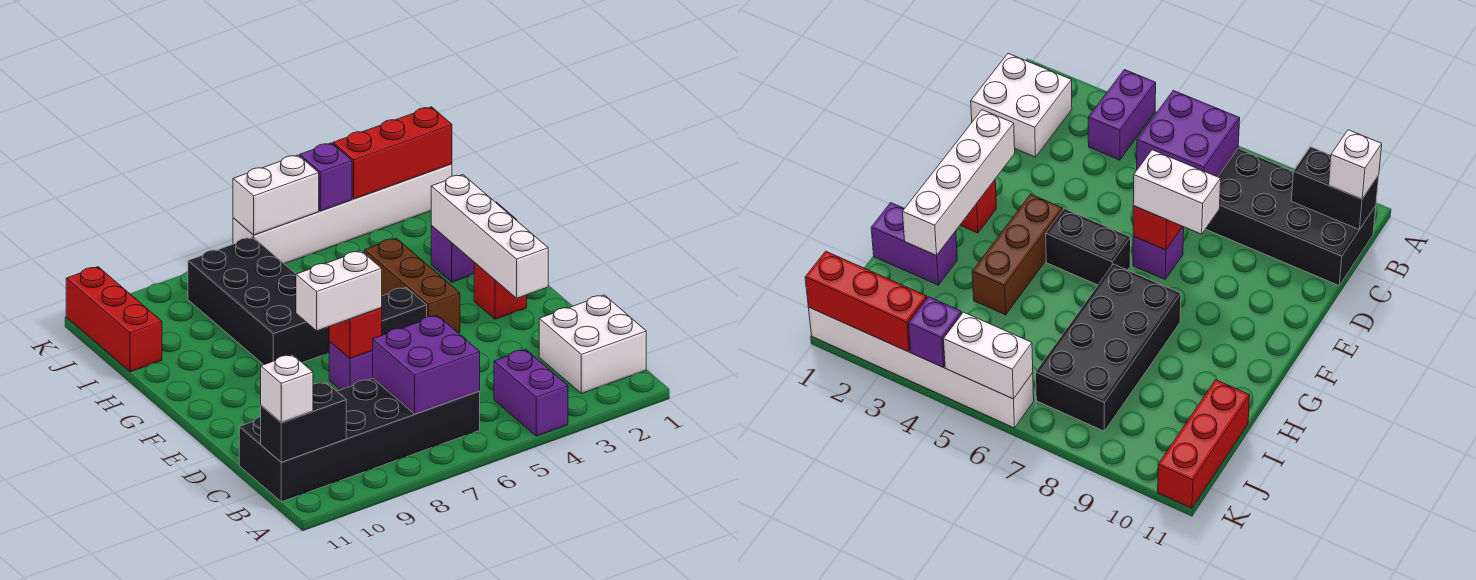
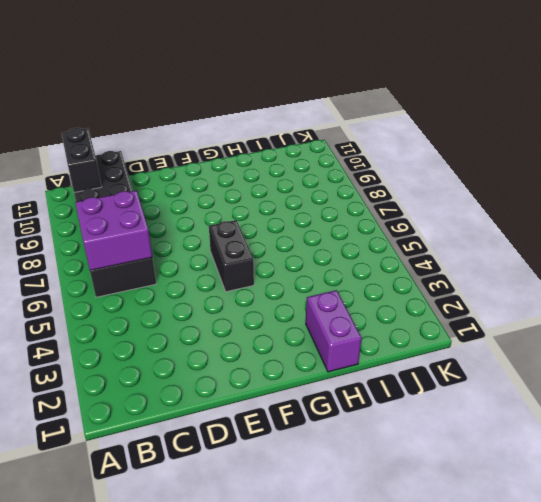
none -> purple 1x2 brick [494,350,568,436]
none -> white 2x2 brick [539,295,646,394]
none -> purple 1x1 brick [329,342,373,390]

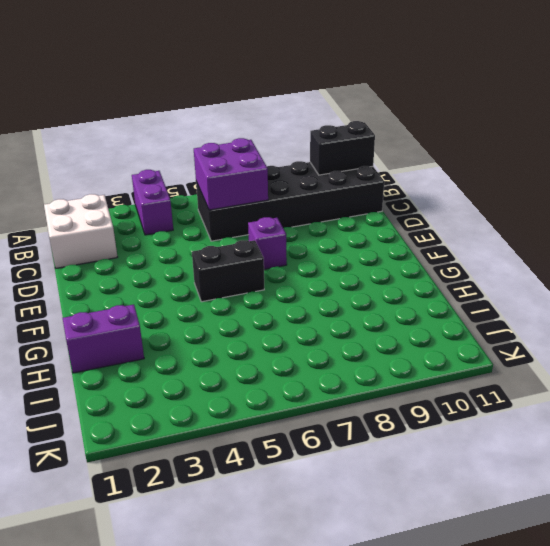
none -> red 1x1 brick [474,263,527,319]
none -> brown 1x3 brick [365,238,460,333]
none -> black 2x4 brick [188,237,330,365]

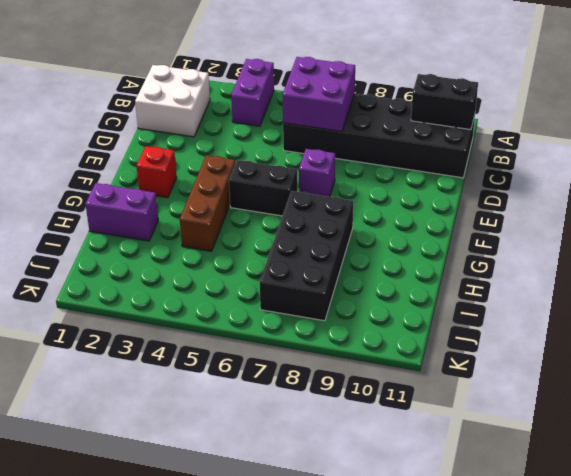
none -> red 1x3 brick [66,267,162,372]
none -> white 1x6 brick [233,164,452,264]
none -> white 1x4 brick [431,175,548,298]

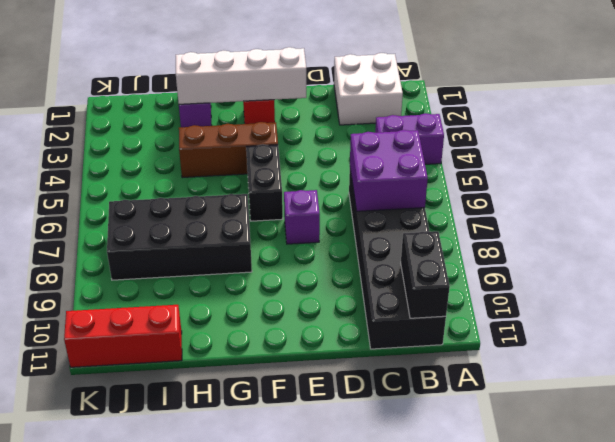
none -> white 1x6 brick [233,164,452,264]
none -> red 1x1 brick [329,308,382,358]
none -> red 1x3 brick [333,107,452,199]

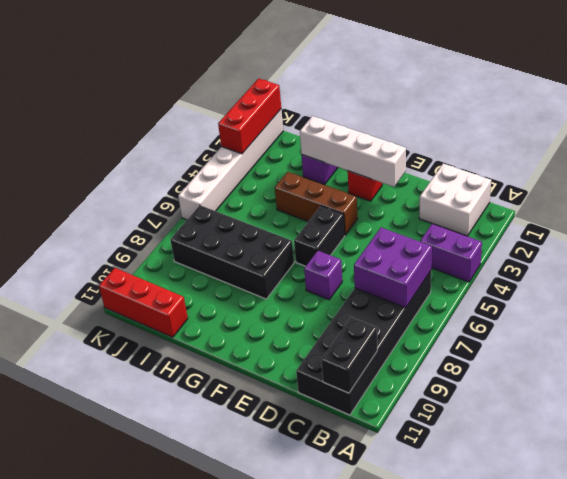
none -> red 1x1 brick [329,308,382,358]
none -> purple 1x1 brick [300,143,352,211]
none -> white 1x2 brick [233,155,319,235]

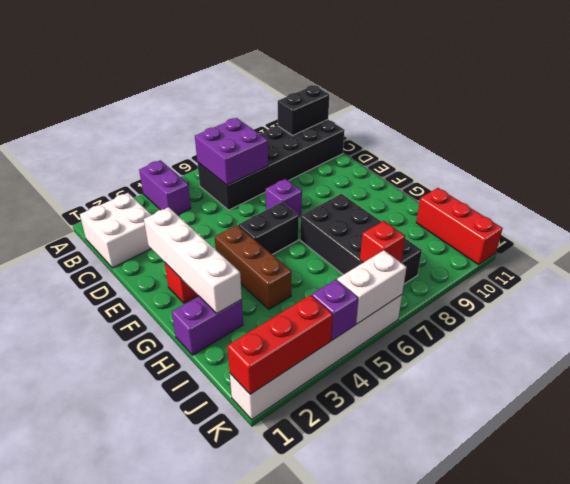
red 1x1 brick [360,221,405,263] -> red 1x1 brick moved to [329,308,382,358]
none -> white 1x1 brick [261,355,313,423]
none -> white 1x2 brick [296,251,382,331]

